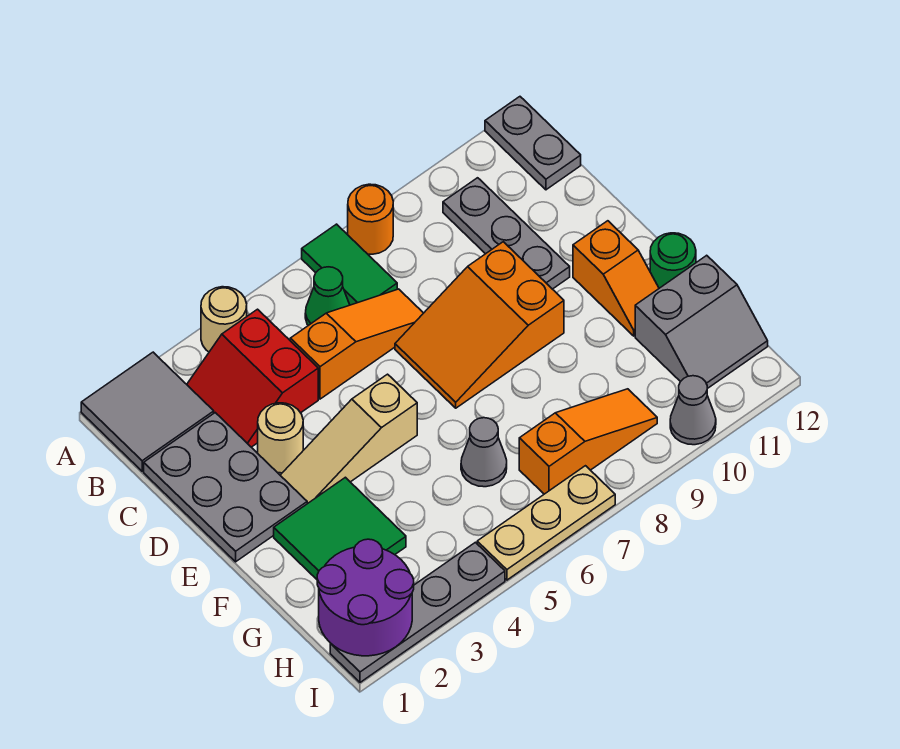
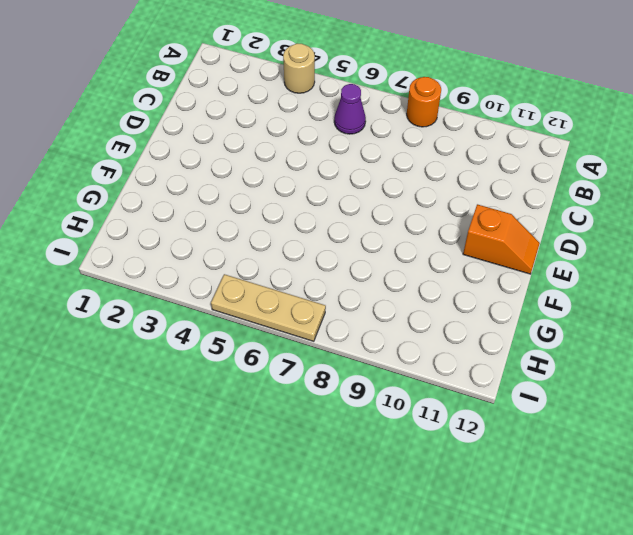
purple 1x1 cone [334,84,366,134] -> green 1x1 cone [305,267,350,326]
orange 1x2 slope [463,204,540,274] -> orange 1x2 slope turned to [573,221,659,336]
none -> grey 2x2 tile [81,352,214,471]
none -> green 1x2 tile [302,224,397,305]
none -> grey 1x2 plate [485,97,581,190]

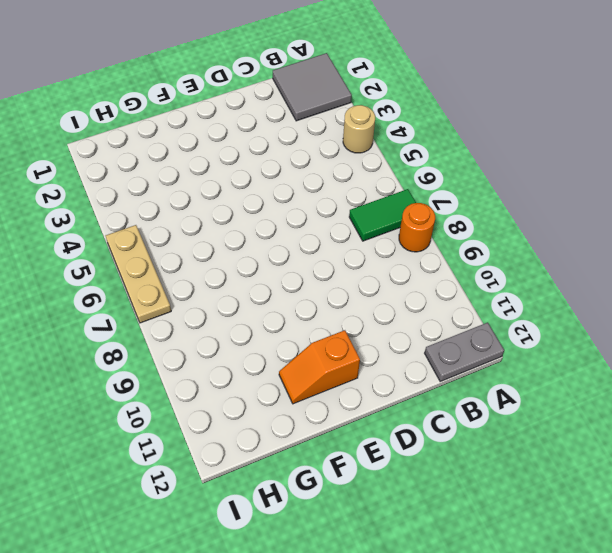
none -> red 2x2 slope [187,309,318,447]
none -> green 1x1 cone [305,267,350,326]
none -> grey 1x3 plate [443,178,570,289]

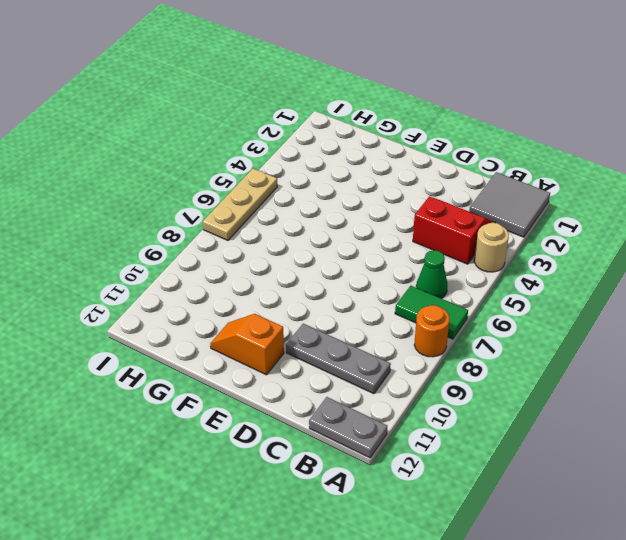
none -> grey 2x3 plate [144,413,307,562]
none -> orange 1x3 slope [290,289,423,399]
none -> tan 1x1 round brick [258,403,303,473]

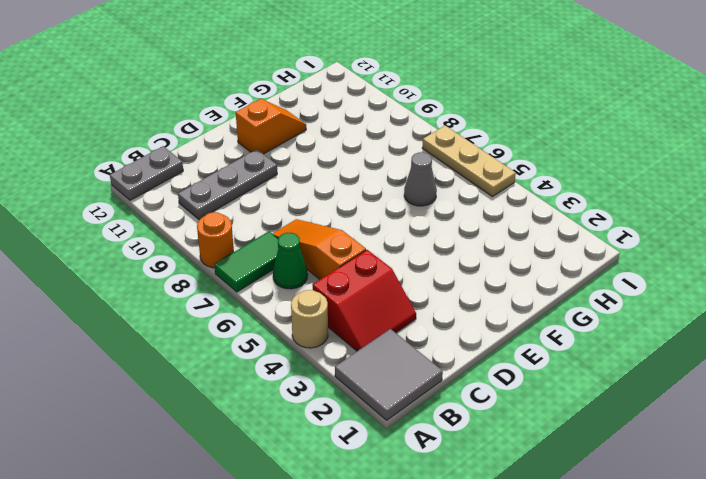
none -> grey 2x3 plate [144,413,307,562]
none -> tan 1x1 round brick [258,403,303,473]
none -> orange 2x3 slope [395,242,564,408]

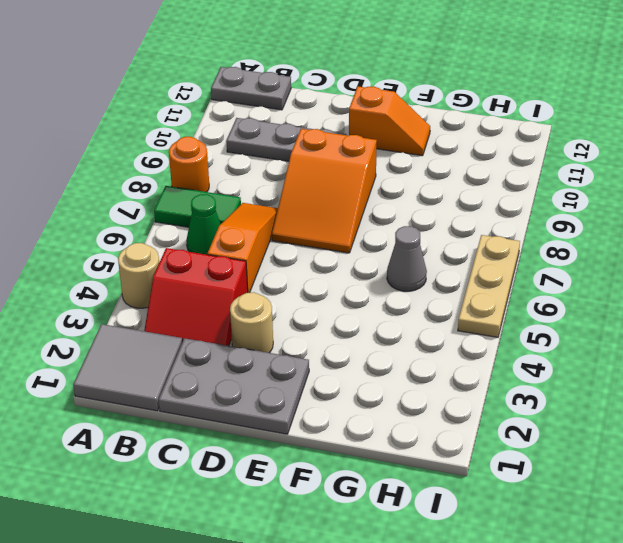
none -> tan 1x3 slope [280,374,417,504]
none -> green 2x2 tile [274,477,406,579]
none -> green 1x1 round brick [650,233,696,288]

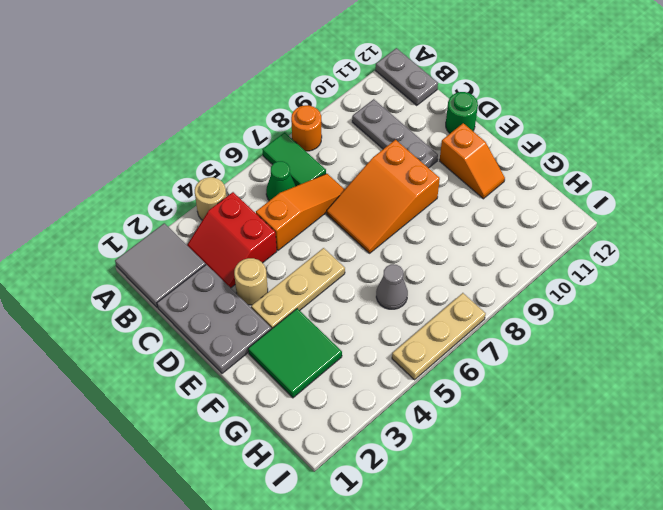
green 1x1 round brick [446,92,478,133] -> green 1x1 round brick moved to [650,233,696,288]
tan 1x3 plate [251,248,345,329] -> tan 1x3 slope [280,374,417,504]
none -> grey 2x2 slope [635,255,768,389]
none -> orange 1x3 slope [519,389,657,494]
none -> grey 1x4 plate [330,542,505,682]

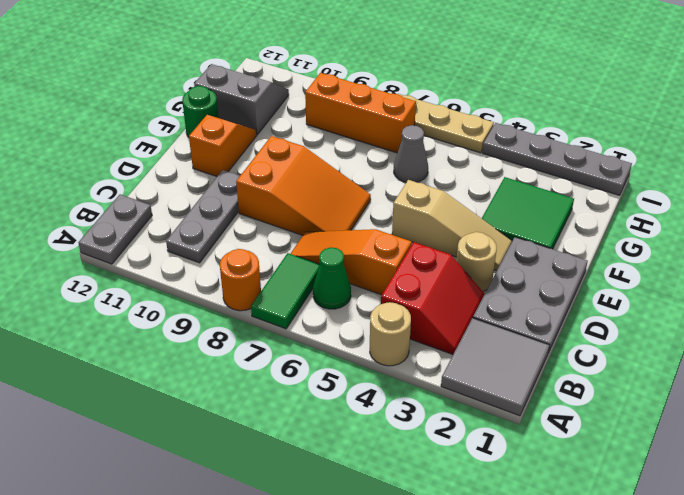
orange 1x3 brick [305,73,416,153] -> orange 1x3 slope [519,389,657,494]
none -> grey 1x1 cone [670,376,716,445]
none -> purple 2x2 round brick [317,539,414,656]

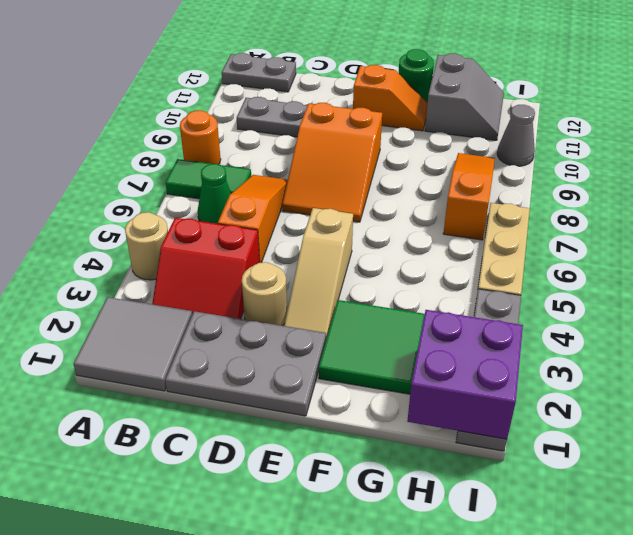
purple 2x2 brick [407,310,523,439] -> purple 2x2 round brick [317,539,414,656]
none -> grey 1x1 cone [461,418,507,487]

